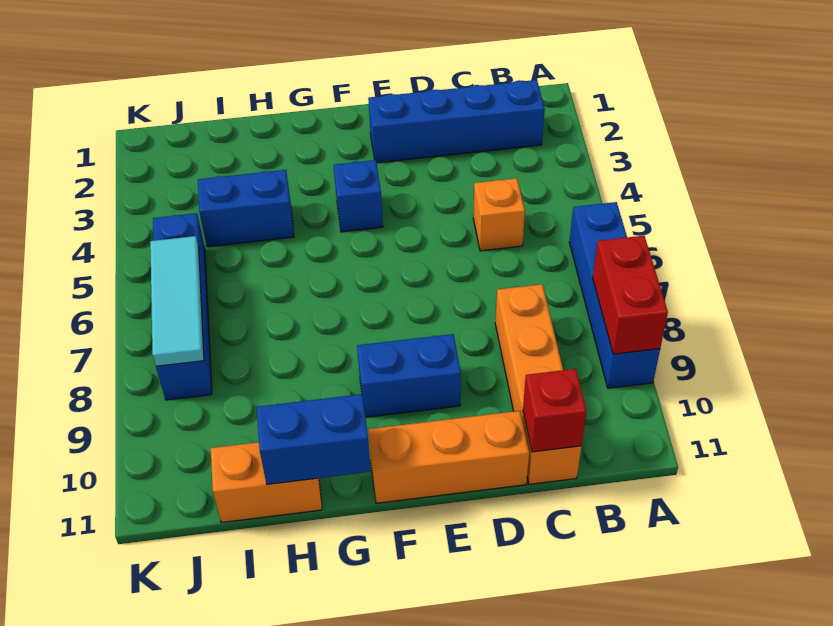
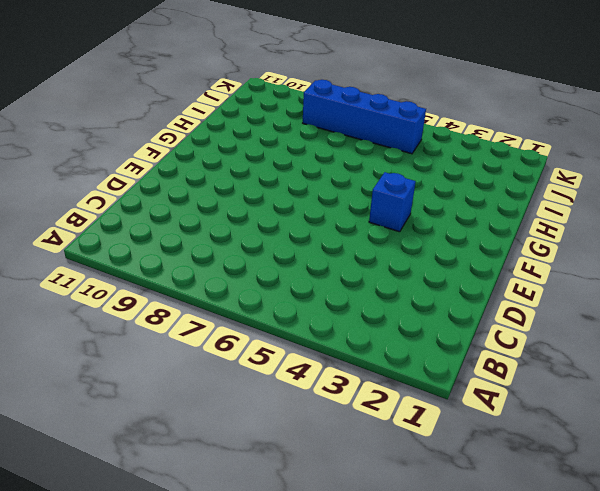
none -> blue 1x4 brick [569,202,660,388]
none -> blue 1x4 brick [368,80,545,163]
none -> orange 1x1 brick [473,178,525,251]

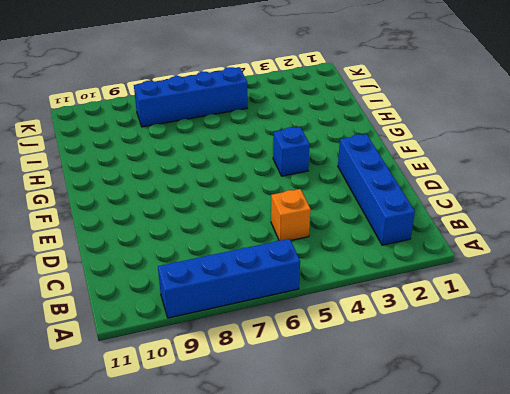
none -> orange 1x4 brick [495,284,581,484]
none -> orange 1x3 brick [368,411,529,503]
none -> blue 1x2 brick [357,334,461,417]

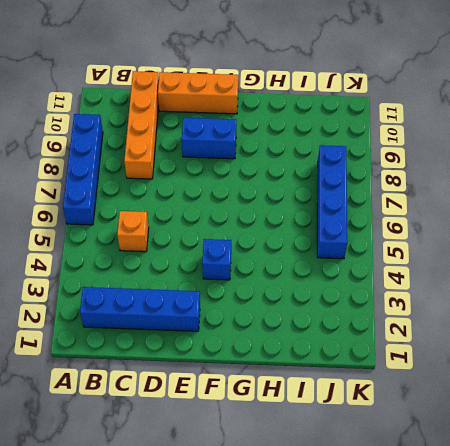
none -> blue 1x2 brick [198,170,294,247]
none -> orange 1x2 brick [211,442,322,523]
none -> red 1x2 brick [593,236,668,354]

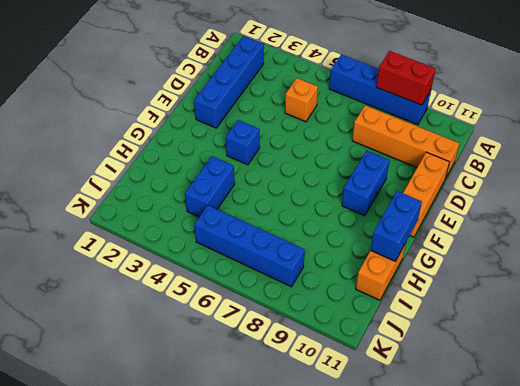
none -> red 1x1 brick [523,369,587,452]
none -> cyan 1x3 tile [150,236,204,366]

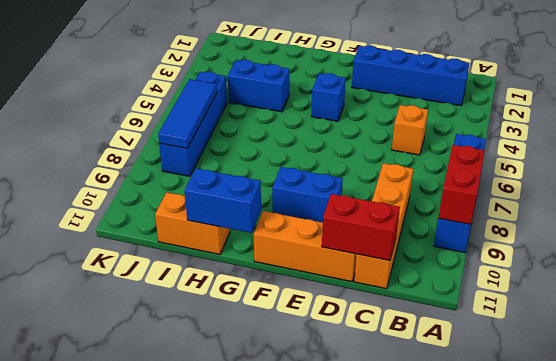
red 1x2 brick [322,194,400,260] -> red 1x1 brick [523,369,587,452]
blue 1x3 tile [158,79,217,148] -> cyan 1x3 tile [150,236,204,366]

